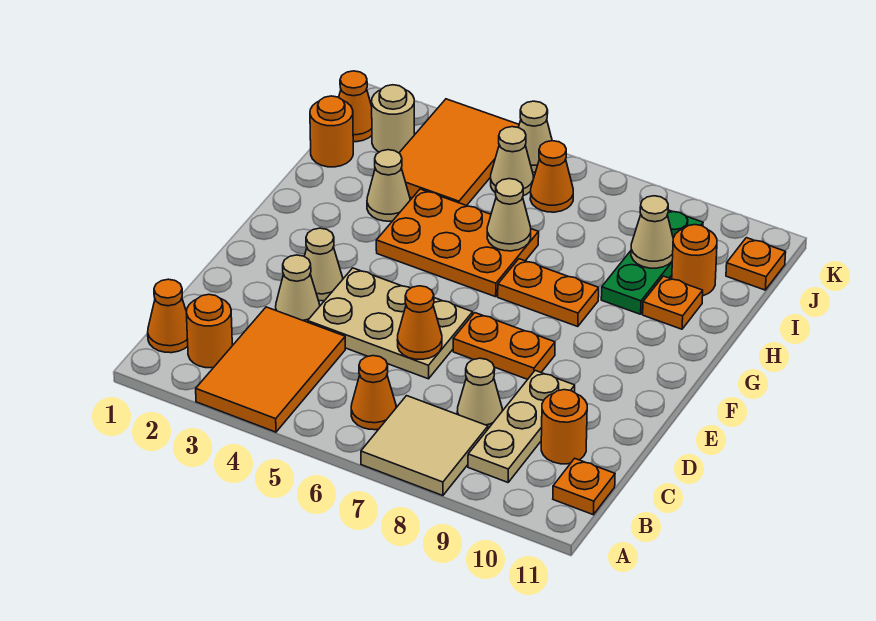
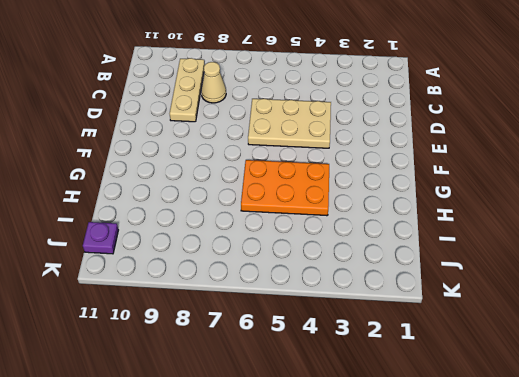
purple 1x1 plate [83,222,118,254] -> orange 1x1 plate [726,238,786,290]
none -> orange 2x3 tile [196,307,345,432]
none -> tan 2x2 tile [361,396,488,496]
none -> orange 1x1 cone [148,279,188,353]
none -> orange 1x1 round brick [186,294,232,368]

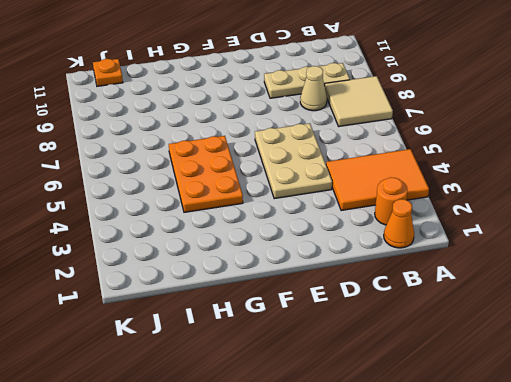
none -> orange 1x1 cone [351,356,396,430]
none -> orange 1x1 plate [553,458,615,515]
none -> orange 1x1 round brick [541,390,587,464]
none -> tan 1x1 cone [276,255,320,322]

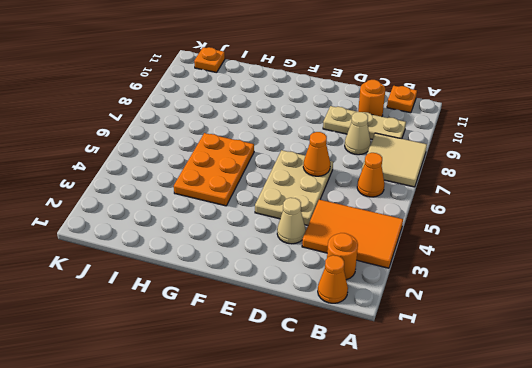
none -> tan 1x1 cone [304,228,343,301]
none -> orange 1x2 plate [453,313,555,379]
none -> orange 1x2 plate [498,259,599,326]
none -> tan 1x1 cone [367,150,410,221]

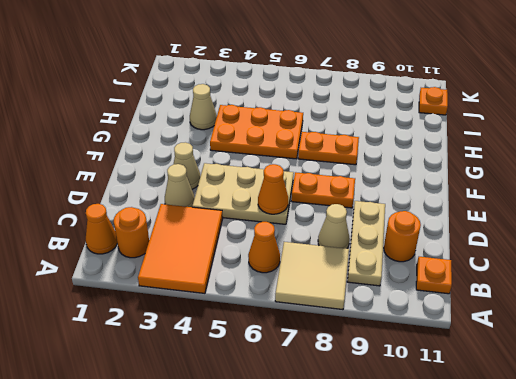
none -> green 1x3 plate [601,210,703,314]
none -> orange 1x1 plate [643,276,703,329]
none -> orange 1x1 round brick [310,96,353,167]
none -> orange 2x3 tile [399,99,519,206]

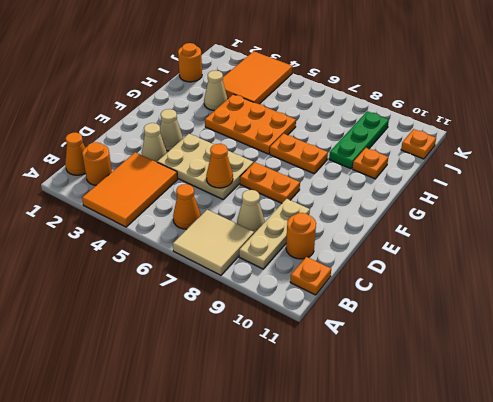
none -> orange 1x1 round brick [672,225,717,296]
none -> orange 1x1 cone [339,71,372,142]
none -> tan 1x1 round brick [372,85,415,153]
none -> tan 1x1 cone [491,127,533,196]

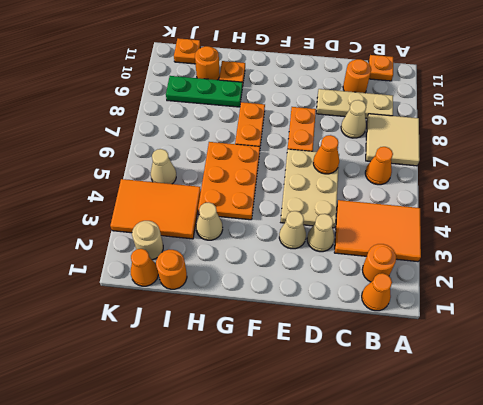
none -> orange 1x1 cone [530,141,573,212]
none -> tan 1x1 cone [518,101,552,172]
none -> tan 1x1 cone [487,179,531,251]
none -> tan 1x1 cone [631,196,673,268]

